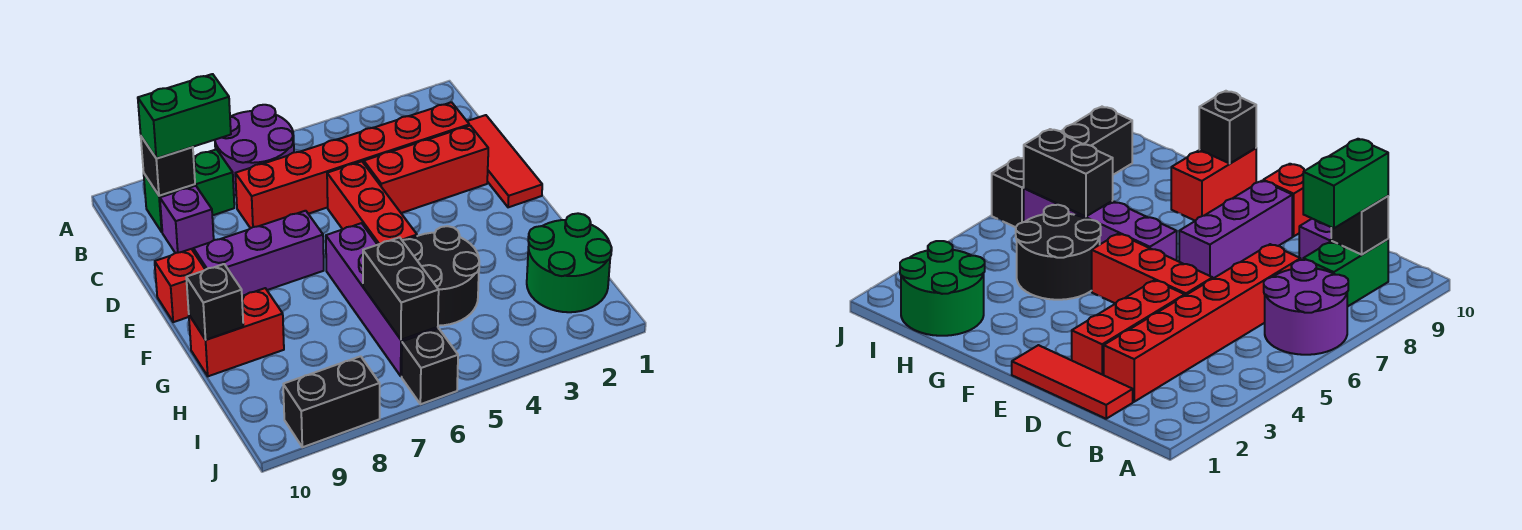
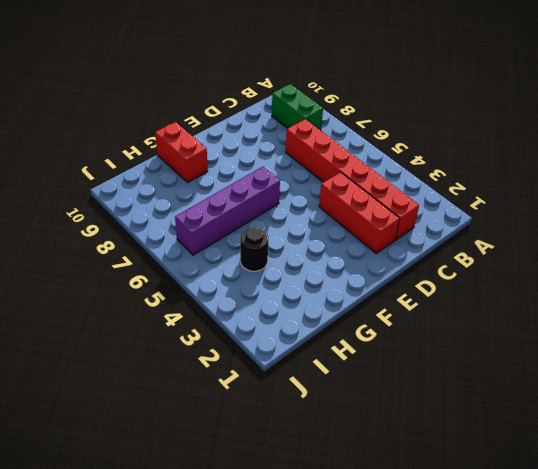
black 1x1 round brick [240,227,269,271] -> black 2x2 round brick [403,226,479,326]
none -> purple 2x2 round brick [215,105,294,195]
none -> red 1x3 tile [467,115,542,207]
none -> purple 1x1 brick [160,186,214,253]

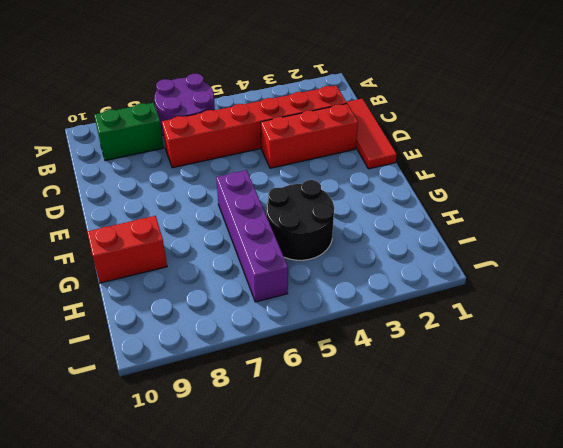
none -> purple 1x1 brick [160,186,214,253]
none -> red 1x3 brick [327,161,417,245]
none -> purple 1x3 brick [193,211,324,296]

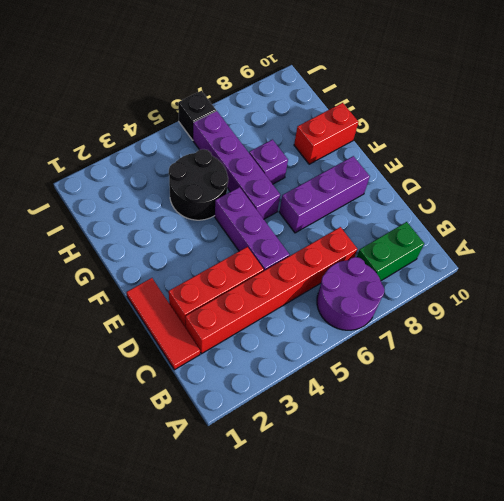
purple 1x3 brick [215,187,289,271] -> red 1x3 brick [327,161,417,245]
purple 1x1 brick [249,140,288,184] -> purple 1x1 brick moved to [160,186,214,253]
none -> red 1x1 brick [155,249,205,322]
none -> green 2x2 round brick [527,213,612,312]
none -> black 1x2 brick [283,356,380,447]

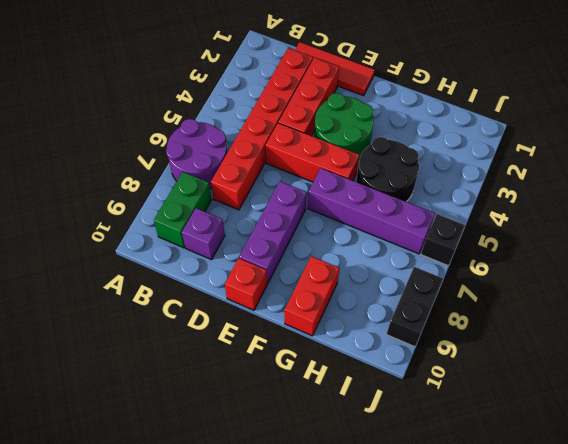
green 2x2 round brick [314,93,373,159] -> green 2x2 round brick moved to [527,213,612,312]
none -> black 1x1 brick [141,137,195,196]
none -> black 1x1 brick [186,264,243,340]
none -> black 1x2 brick [363,237,439,340]

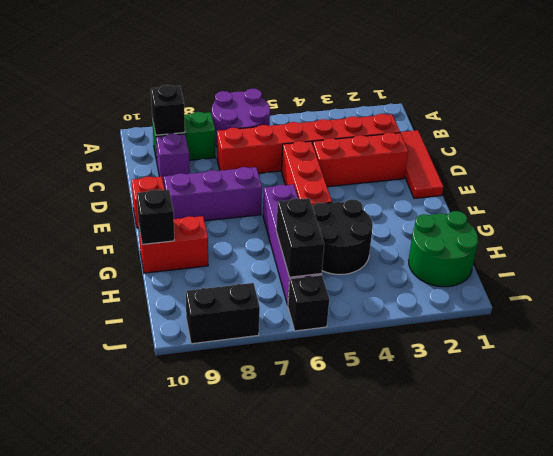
none -> green 1x2 brick [138,74,231,158]

